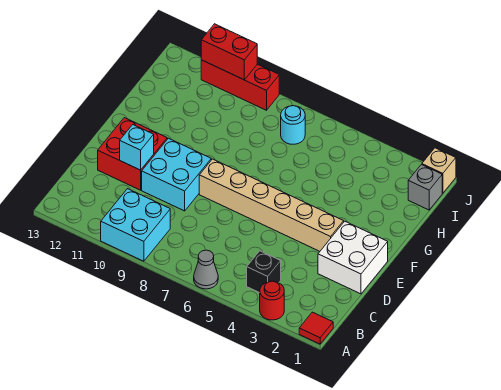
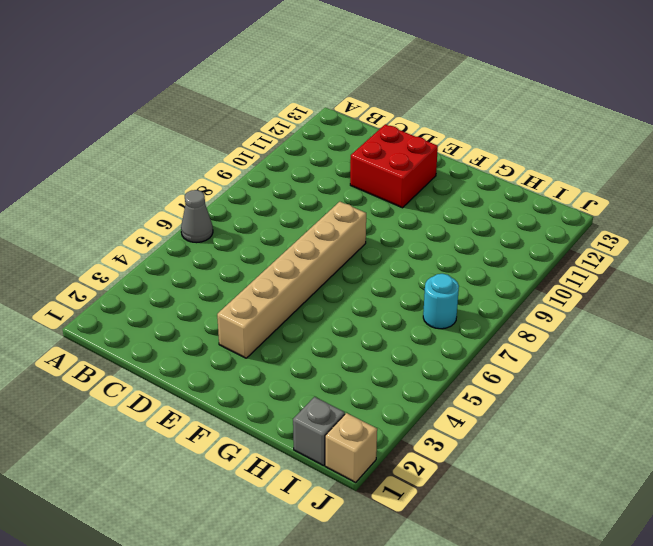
none -> red 1x1 tile [299,312,333,344]
none -> red 1x1 round brick [260,281,284,320]
none -> cyan 2x2 brick [101,189,170,261]

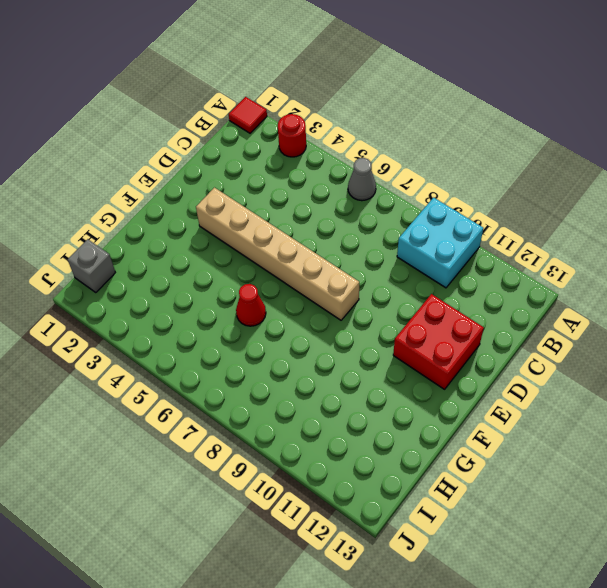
red 1x1 cone [236,284,266,326] -> none
none -> black 1x1 brick [247,251,281,293]
none -> white 2x2 brick [318,221,388,294]
none -> cyan 2x2 brick [142,138,211,211]

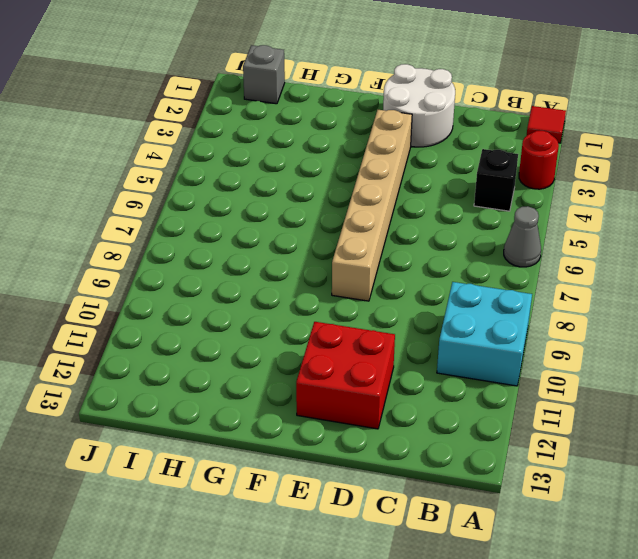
white 2x2 round brick [383,64,455,147] -> white 2x2 brick [318,221,388,294]
none -> cyan 2x2 brick [142,138,211,211]
none -> cyan 1x1 round brick [281,106,305,144]
none -> tan 1x1 brick [422,148,456,193]

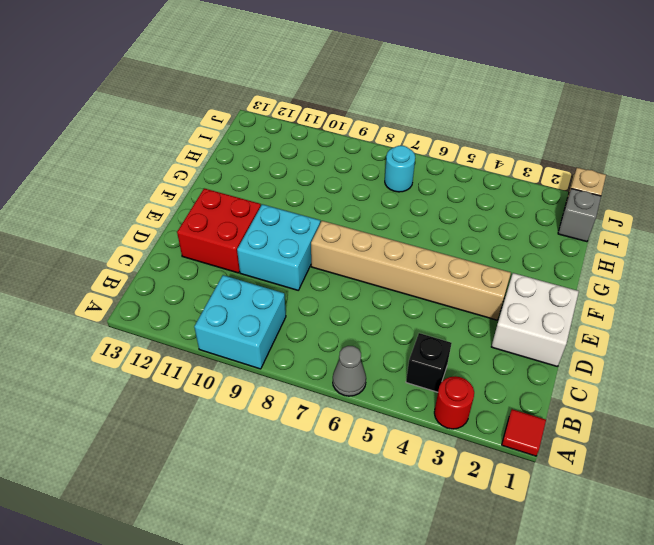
none -> red 1x3 brick [201,60,279,110]
none -> cyan 1x1 brick [120,125,154,170]
none -> red 1x2 brick [201,24,257,80]

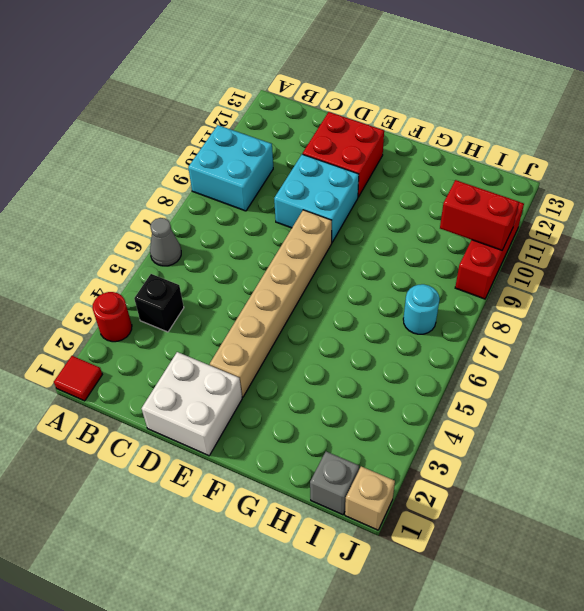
red 1x2 brick [440,180,519,250] -> red 1x2 brick turned to [201,24,257,80]
none -> cyan 1x1 brick [120,125,154,170]

